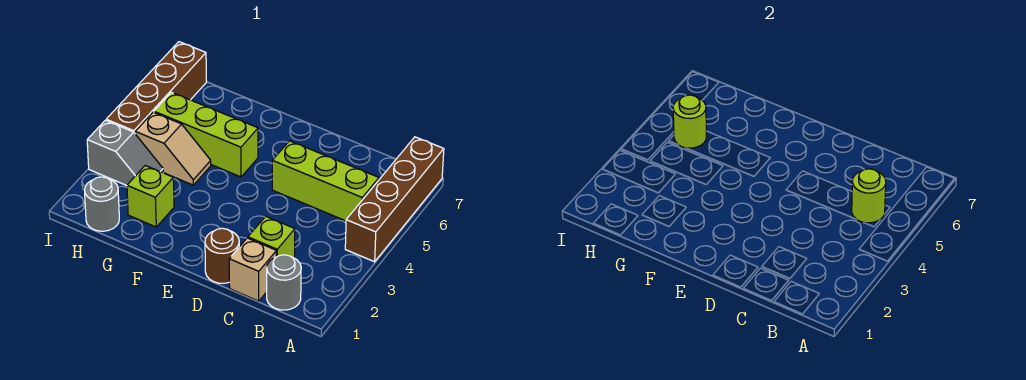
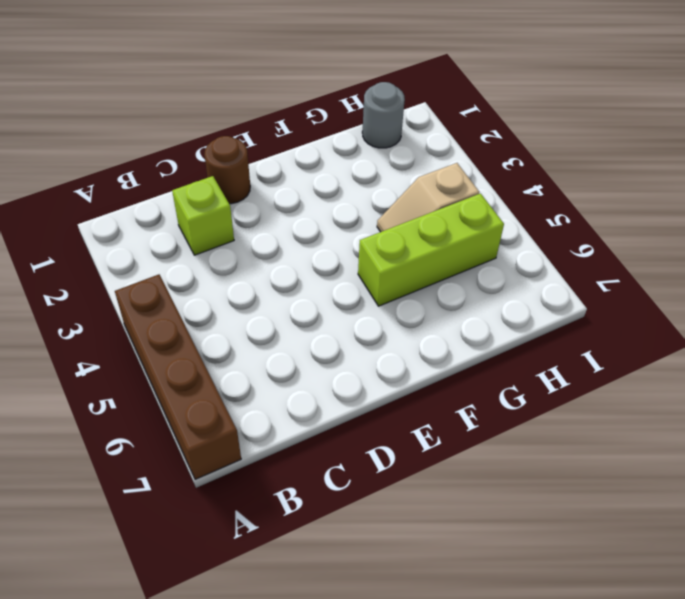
none -> grey 1x1 round brick [267,255,301,310]
none -> lime 1x3 brick [272,141,379,221]
none -> tan 1x1 brick [229,238,277,301]

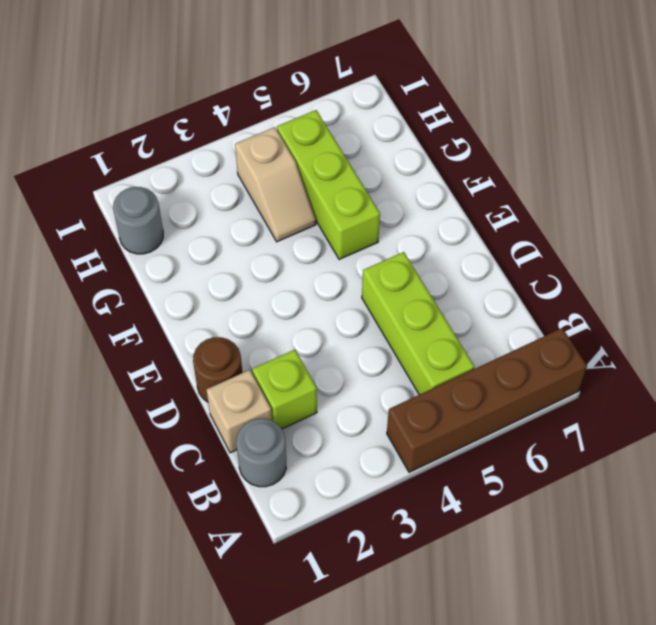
none -> lime 1x1 brick [127,166,174,227]
none -> grey 1x2 slope [87,120,163,186]
none -> brown 1x4 brick [106,42,207,133]

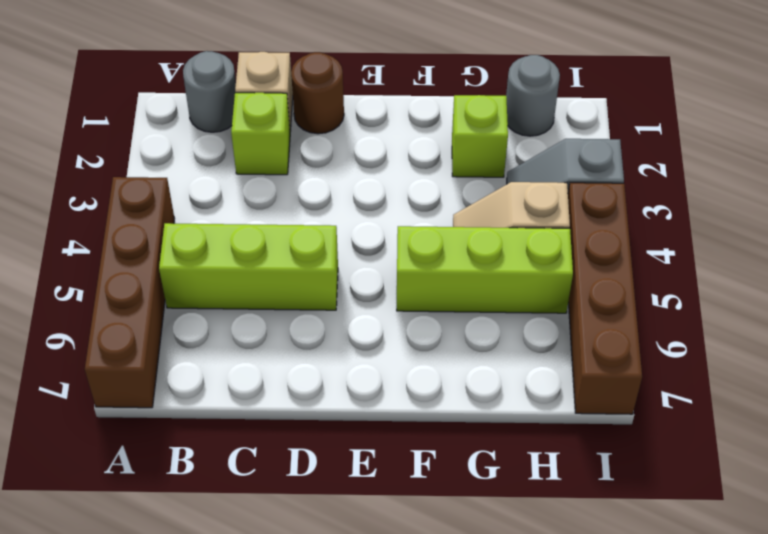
none -> lime 1x1 round brick [852,169,886,223]
none -> lime 1x1 round brick [673,95,707,148]

